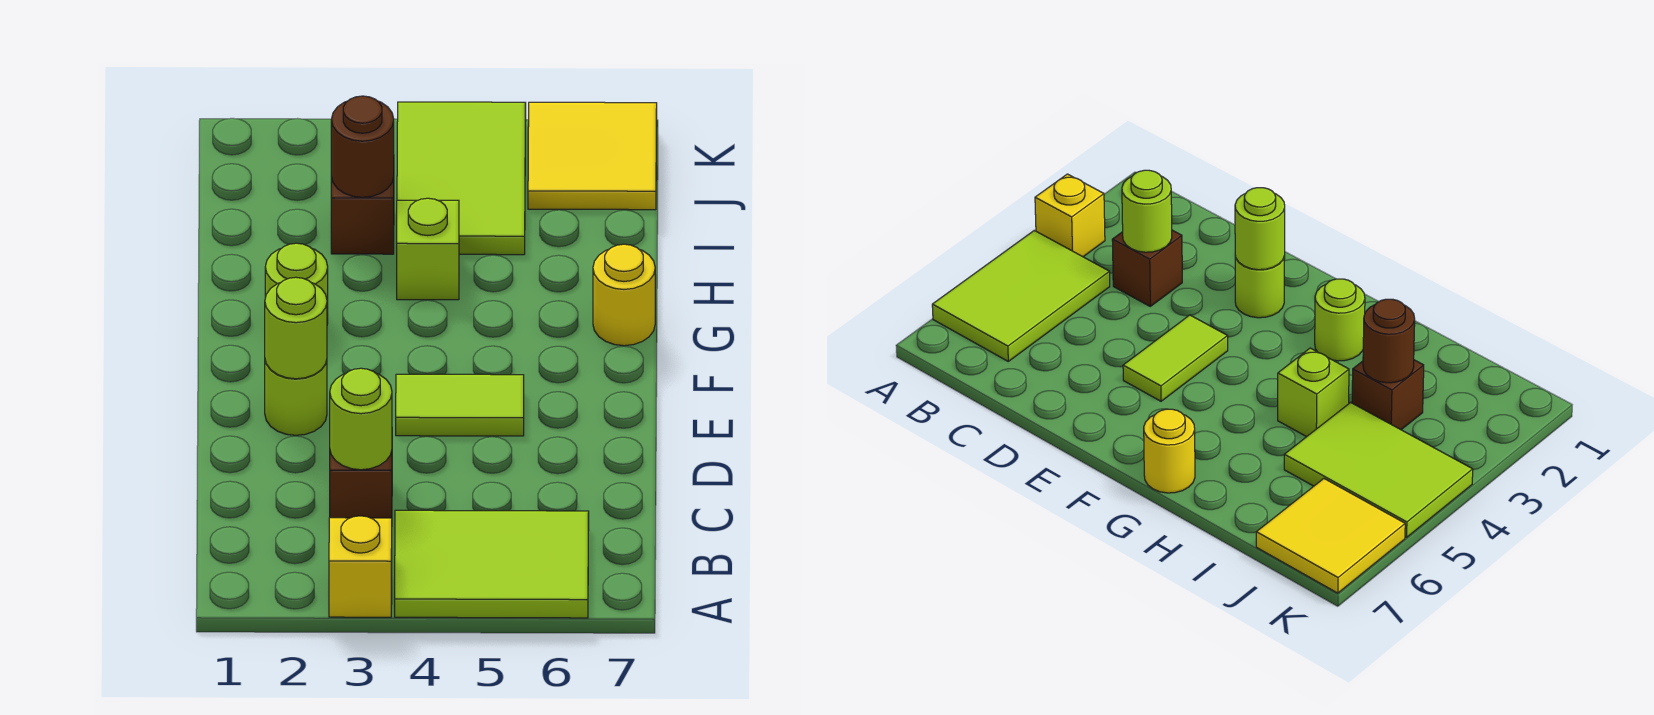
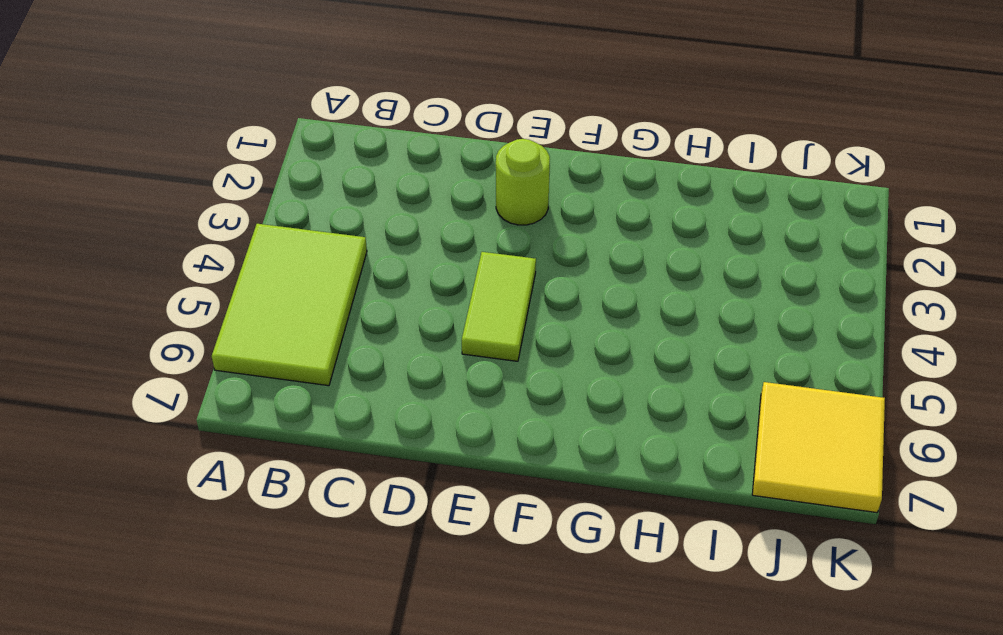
none -> yellow 1x1 brick [329,516,392,617]
none -> brown 1x1 brick [330,451,392,518]
none -> lime 1x1 round brick [265,243,328,324]

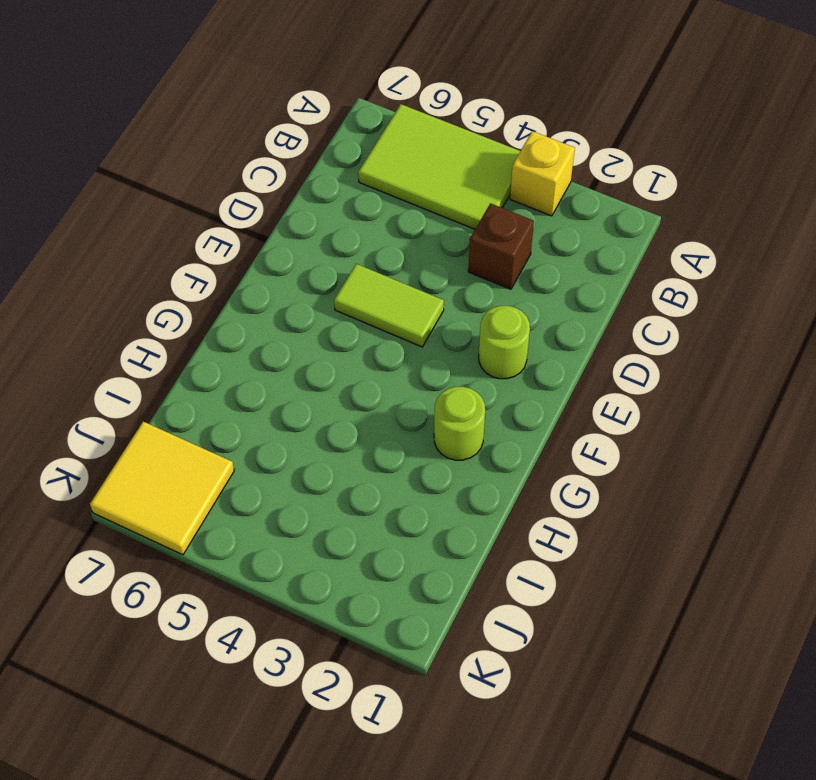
none -> yellow 1x1 round brick [593,244,655,346]
none -> lime 1x1 brick [397,198,459,300]
none -> brown 1x1 brick [331,176,394,254]

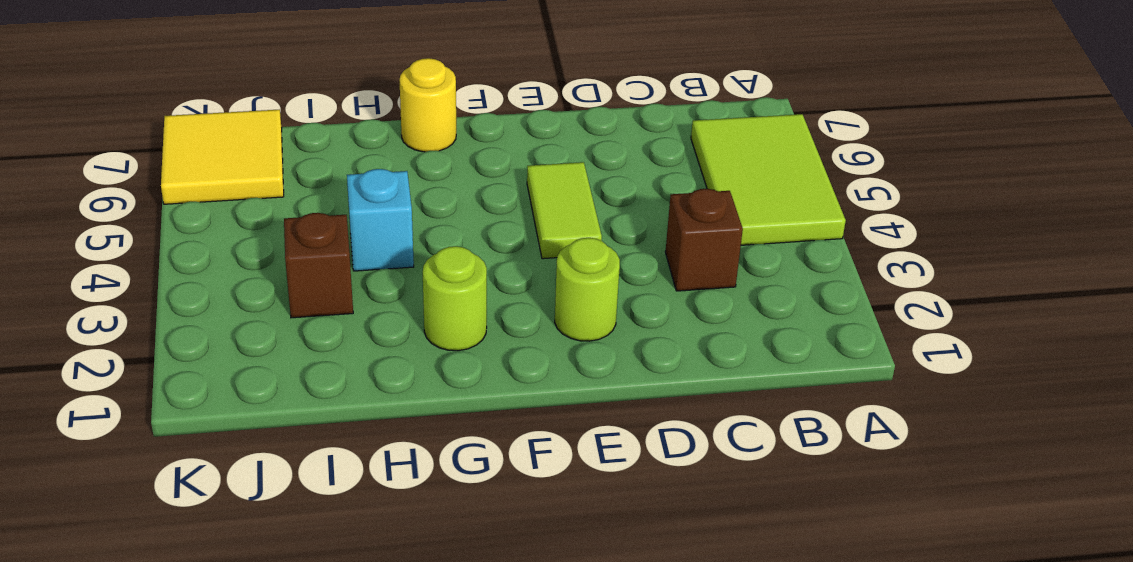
cyan 1x1 brick [347,169,414,271] -> lime 1x1 brick [397,198,459,300]
none -> yellow 1x1 brick [329,516,392,617]
none -> lime 2x3 tile [397,102,526,255]
none -> lime 1x1 round brick [330,368,392,470]

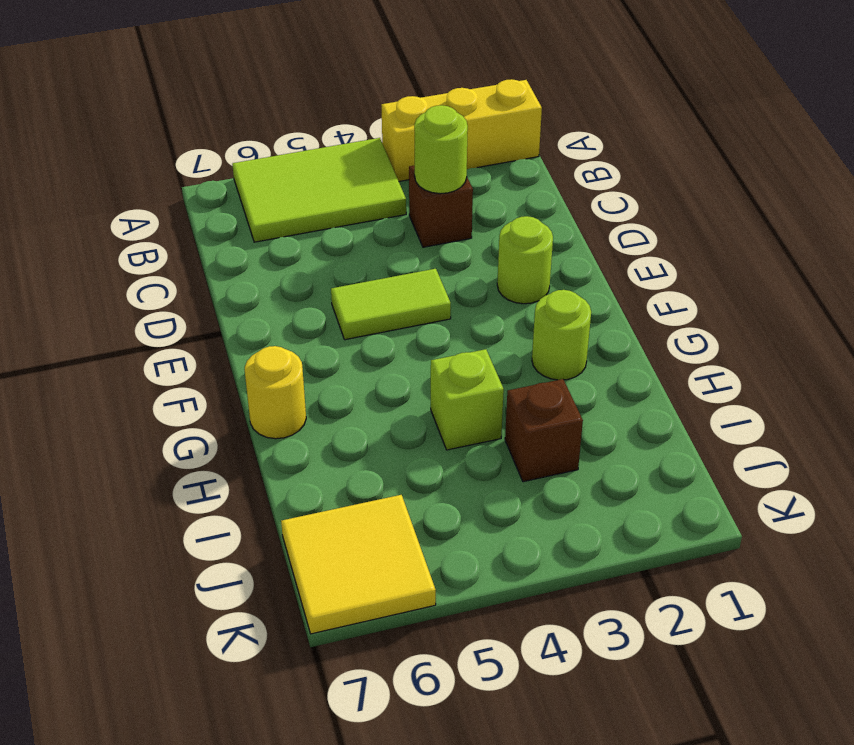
yellow 1x3 brick [381,79,542,181] -> yellow 1x1 brick [329,516,392,617]
none -> lime 2x3 tile [397,102,526,255]
none -> lime 1x1 round brick [265,277,327,379]
none -> brown 1x1 round brick [331,96,394,197]

